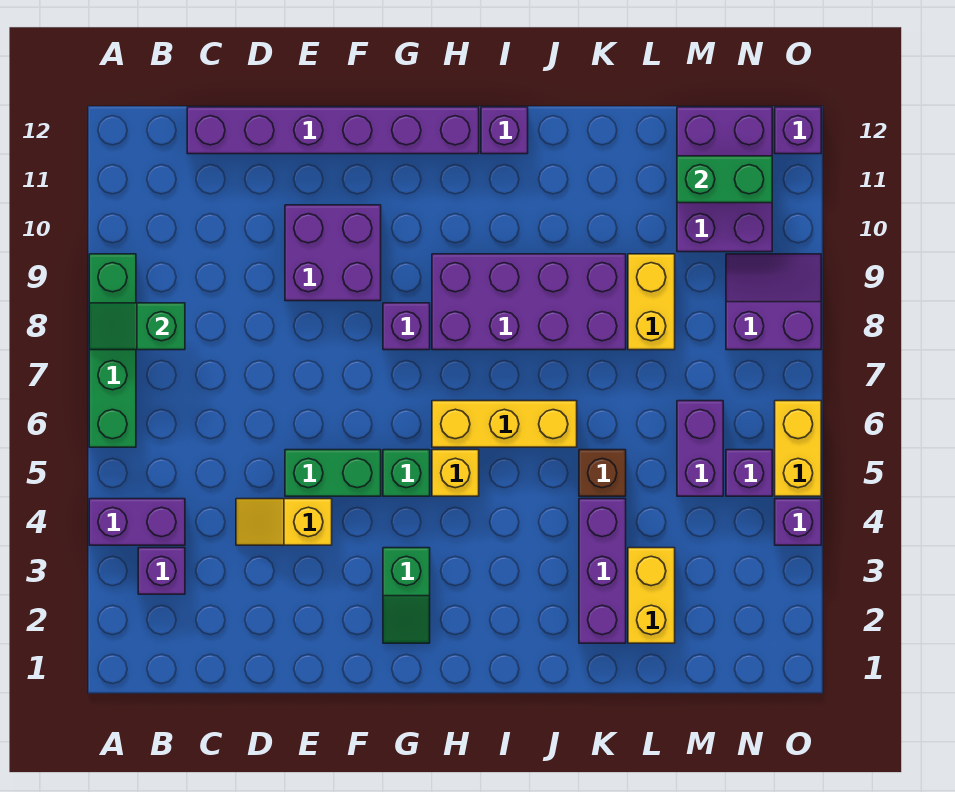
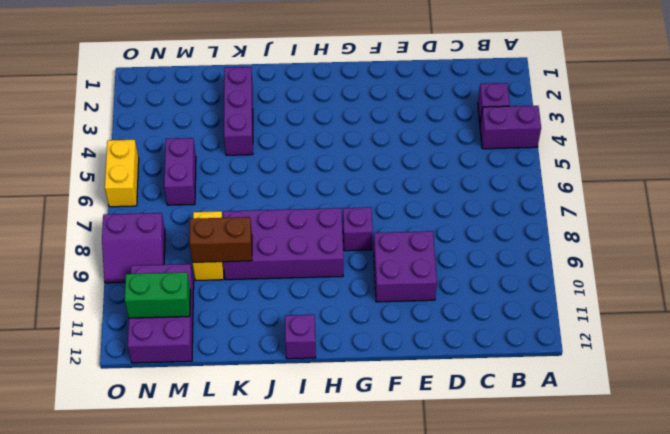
brown 1x2 brick [189,217,252,262] -> none
none -> green 1x4 brick [89,254,136,447]
none -> purple 1x6 brick [187,107,479,154]
none -> yellow 1x2 slope [236,499,332,545]

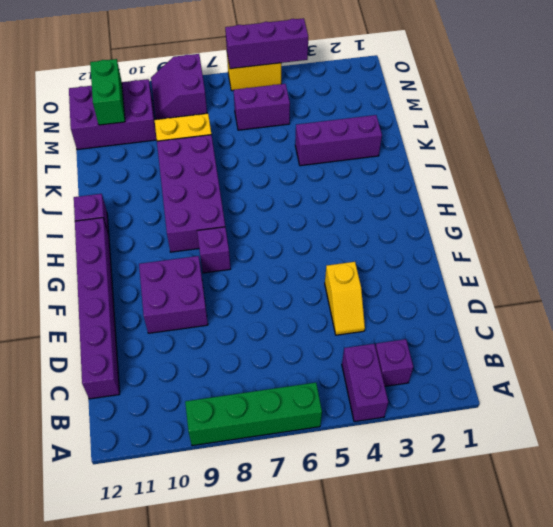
purple 1x3 brick [225,18,308,69] -> none
none -> green 1x2 brick [285,450,381,496]
none -> green 1x2 slope [383,548,430,643]
none -> green 1x1 brick [383,450,430,496]

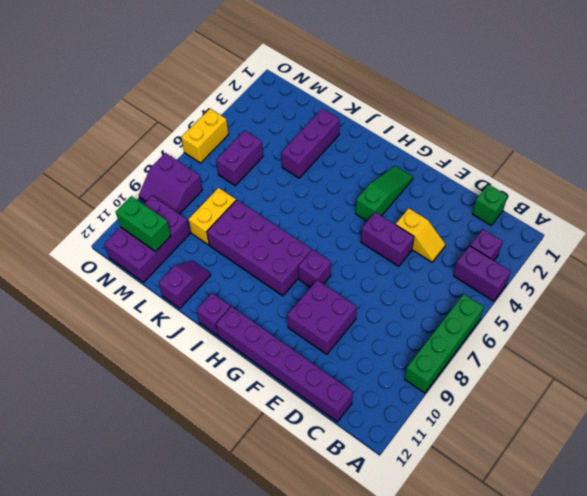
green 1x1 brick [473,184,508,225] -> green 1x1 brick moved to [383,450,430,496]
purple 1x2 brick [361,212,414,266] -> green 1x2 brick [285,450,381,496]
green 1x3 slope [356,166,413,221] -> green 1x2 slope [383,548,430,643]
purple 1x2 slope [159,261,211,308] -> none
none -> yellow 1x1 brick [432,450,479,496]
none -> yellow 1x3 brick [432,401,577,447]
none -> brown 1x1 brick [579,450,626,496]

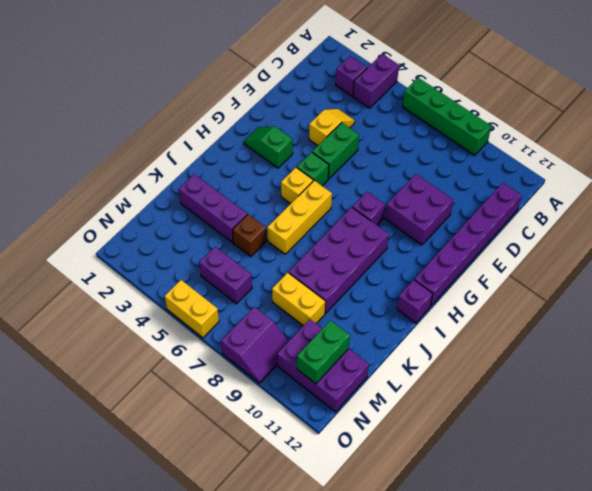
none -> yellow 1x2 brick [628,548,675,643]
none -> purple 1x1 brick [726,450,772,496]
none -> purple 1x1 brick [775,499,821,545]

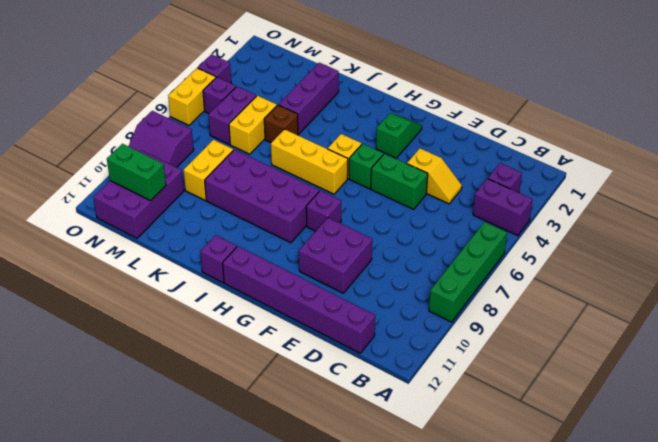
yellow 1x2 brick [229,96,277,154] -> yellow 1x2 brick moved to [628,548,675,643]
none -> purple 1x1 brick [775,107,821,154]
none -> green 1x2 slope [89,303,185,350]

